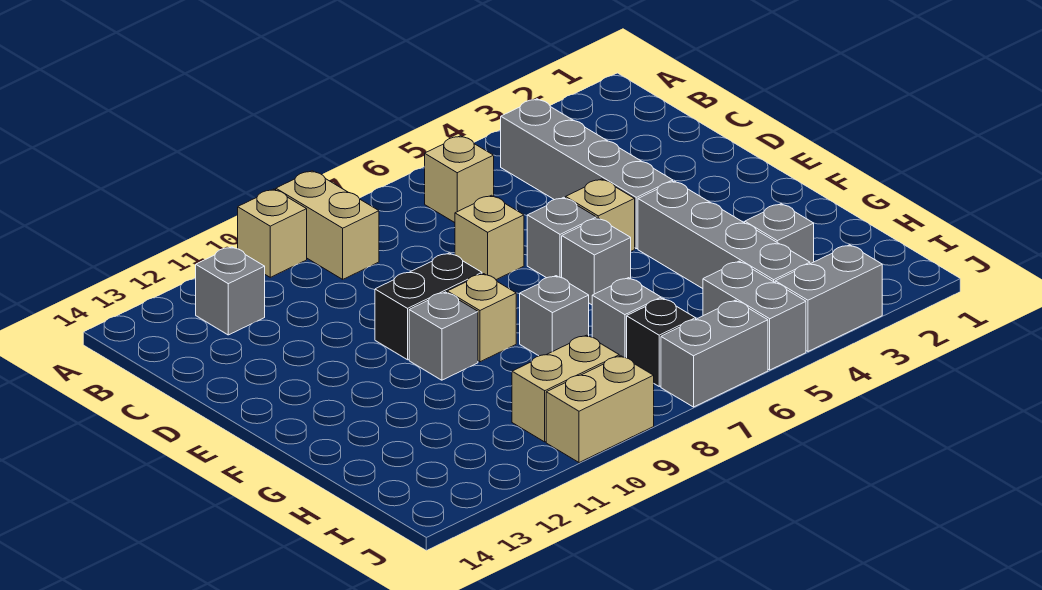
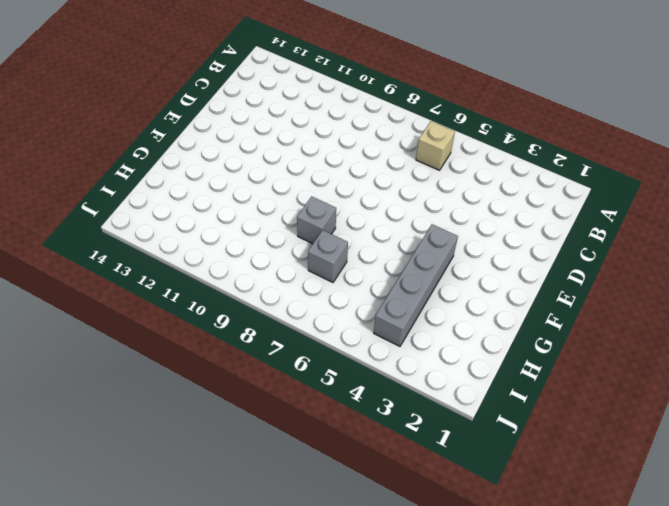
none -> tan 1x2 brick [276,171,379,279]
none -> tan 1x1 brick [238,189,307,277]
none -> grey 1x4 brick [501,99,673,249]

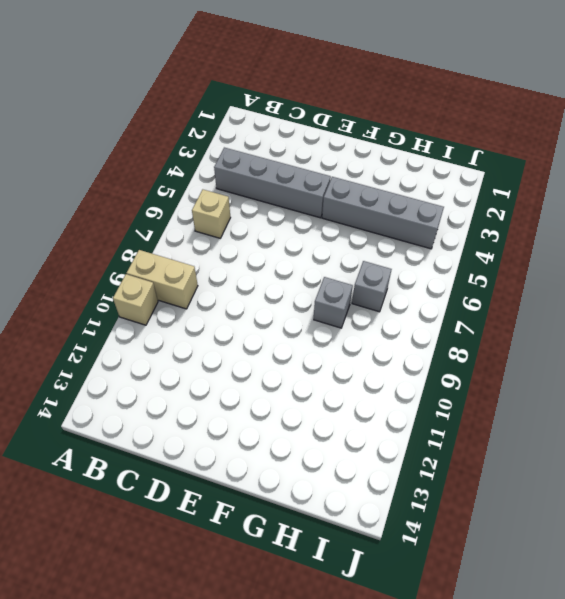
none -> grey 1x1 brick [196,247,265,335]
none -> tan 1x1 brick [455,195,524,280]
none -> tan 1x1 brick [566,179,635,251]

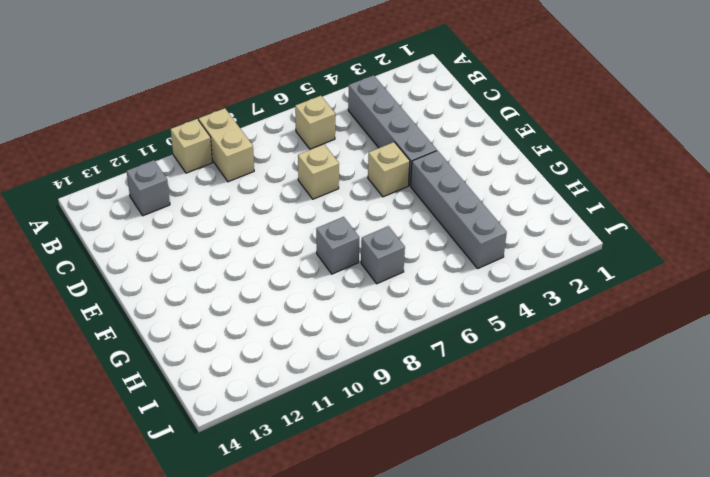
none -> grey 1x1 brick [527,197,596,278]
none -> black 1x2 brick [375,253,482,360]
none -> grey 1x1 brick [562,218,631,305]

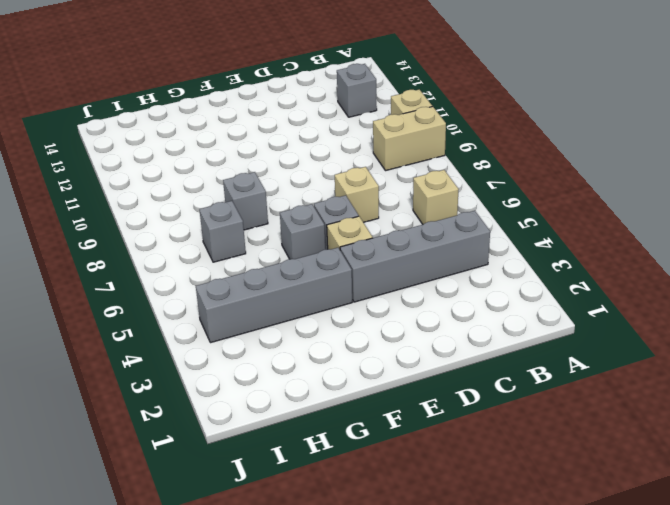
none -> black 1x2 brick [375,253,482,360]
none -> tan 1x1 brick [447,274,516,362]
none -> grey 1x1 brick [409,292,478,380]

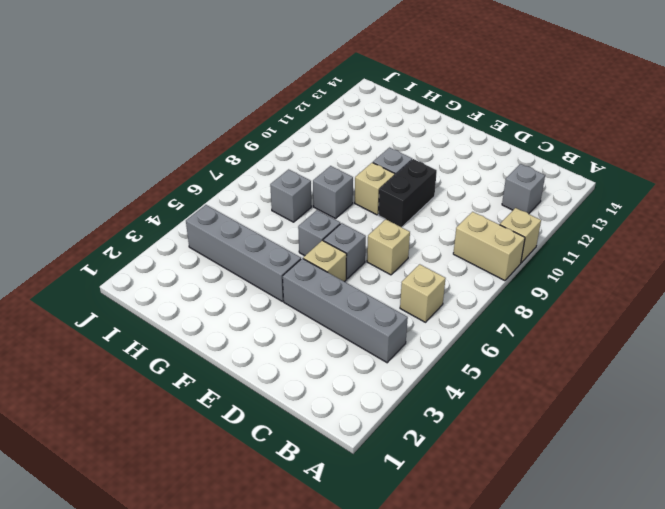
none -> grey 1x1 brick [745,204,814,264]
none -> grey 1x2 brick [703,261,806,370]
none -> black 1x1 brick [627,298,696,386]

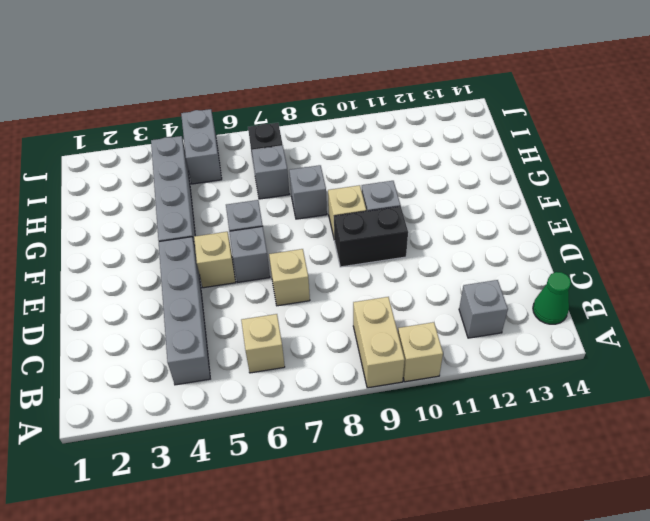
green 1x1 cone [533,272,571,324] -> none
none -> grey 1x1 brick [745,204,814,264]
none -> tan 1x2 brick [512,335,619,442]
none -> grey 1x2 brick [775,245,882,351]

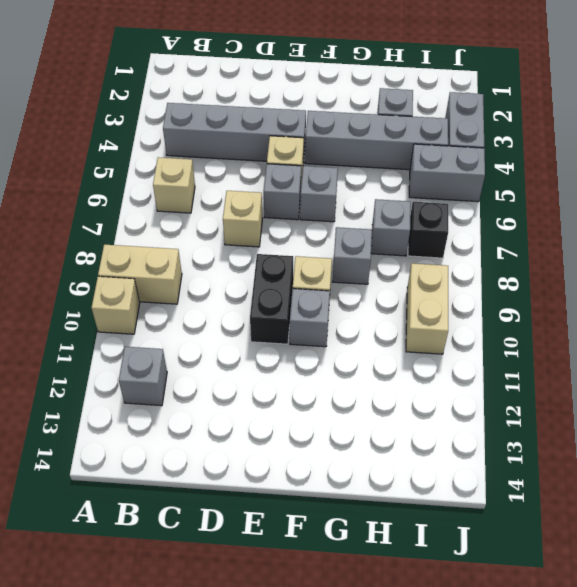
none -> grey 1x2 brick [661,300,768,407]
none -> tan 1x2 brick [546,356,654,463]

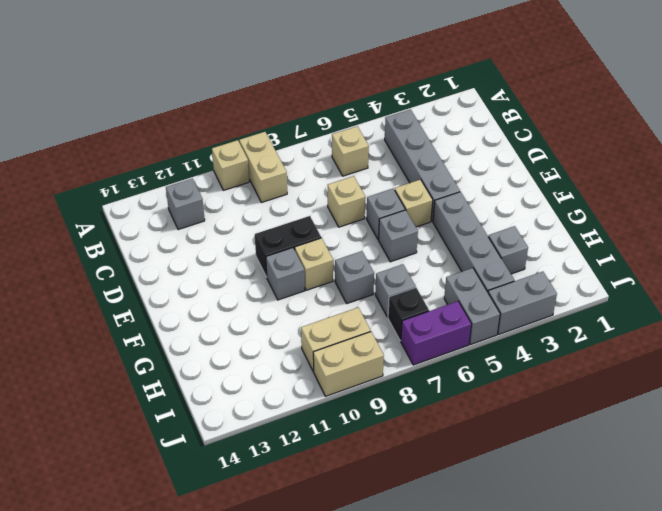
purple 1x2 brick [401,301,472,365] -> grey 1x2 brick [661,300,768,407]

